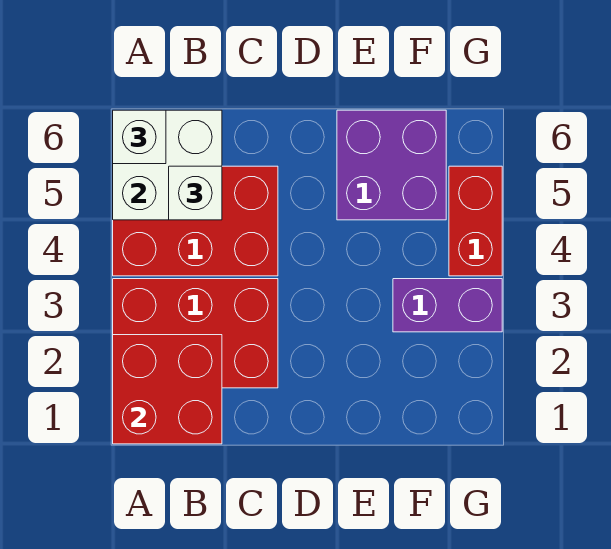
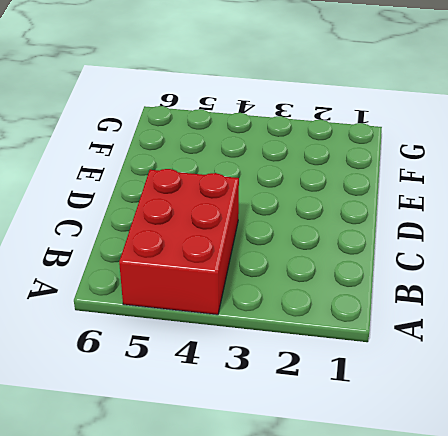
none -> red 2x3 brick [113,279,278,388]
none -> purple 2x2 brick [337,110,446,220]

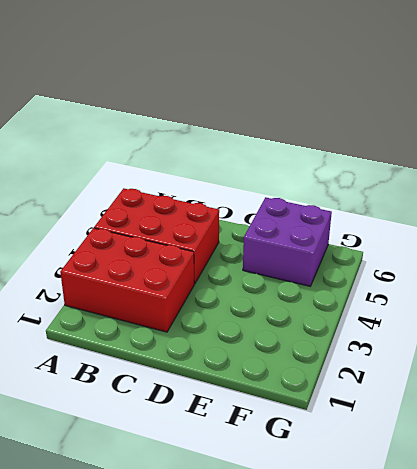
none -> purple 1x2 brick [393,279,502,332]
none -> red 1x2 brick [449,166,502,276]

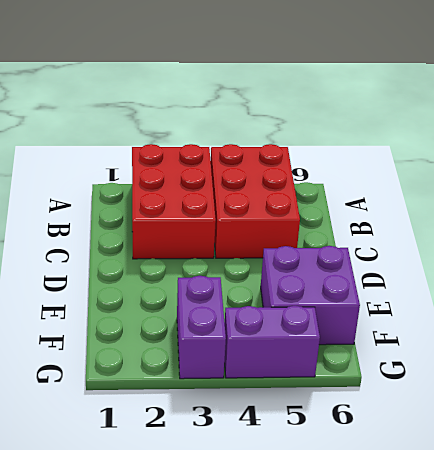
purple 1x2 brick [224,306,320,378] -> red 1x2 brick [449,166,502,276]
none -> red 2x2 brick [113,335,222,444]
none -> white 2x2 brick [113,110,222,220]

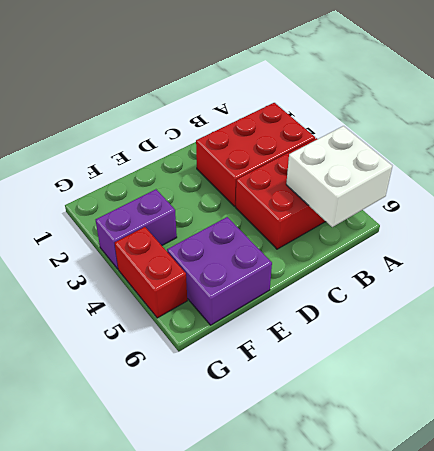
none -> red 2x2 brick [113,335,222,444]
none -> white 1x1 brick [113,110,166,164]

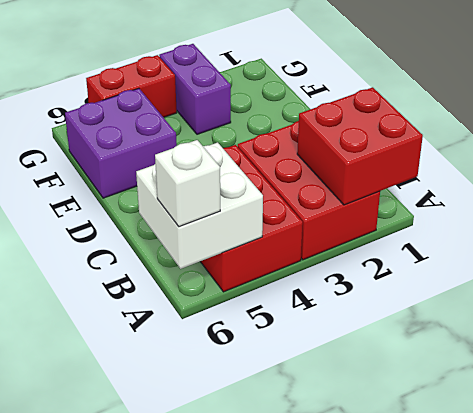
none -> white 1x1 brick [169,166,222,220]

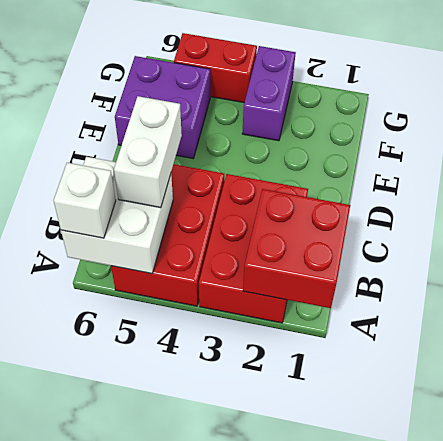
white 1x2 brick [114,96,182,208] -> white 1x1 brick [169,166,222,220]

